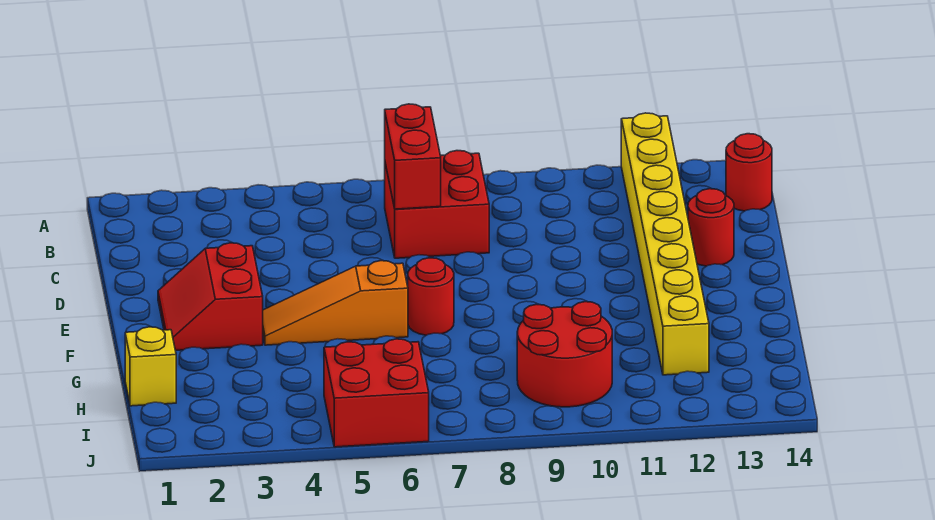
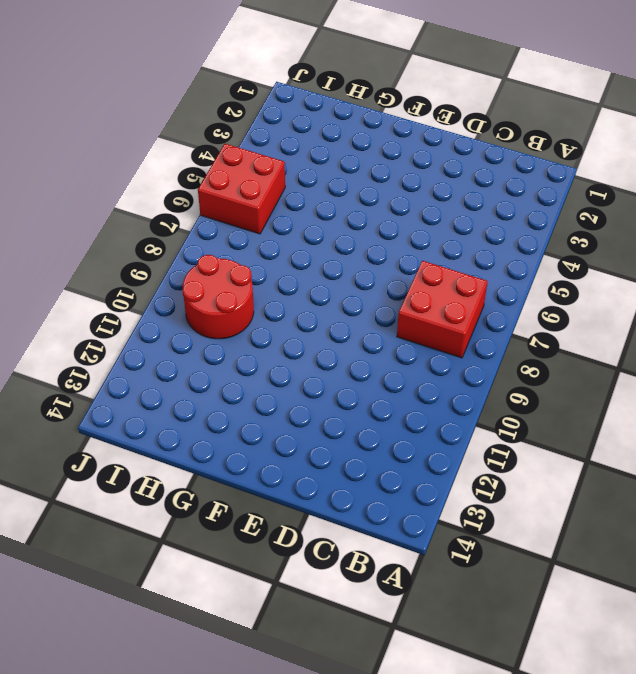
none -> yellow 1x8 brick [621,113,709,375]
none -> red 1x1 round brick [726,134,772,211]

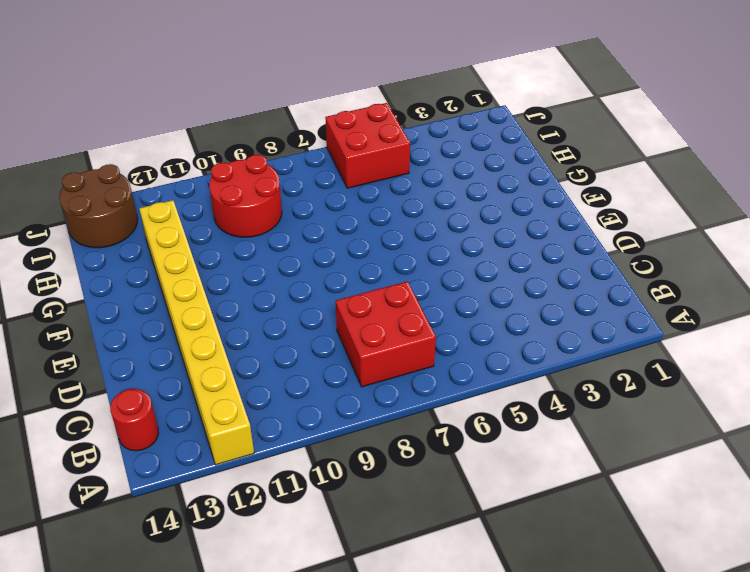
brown 2x2 round brick [59,164,138,248] -> none
none -> red 1x1 round brick [688,189,734,266]
none -> red 2x2 slope [158,243,263,350]

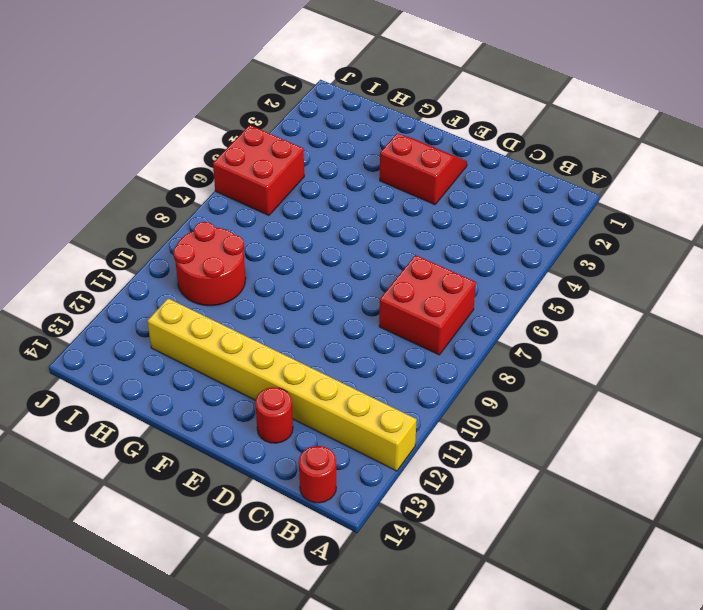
none -> orange 1x3 slope [263,261,408,345]
none -> red 1x1 round brick [408,258,454,335]

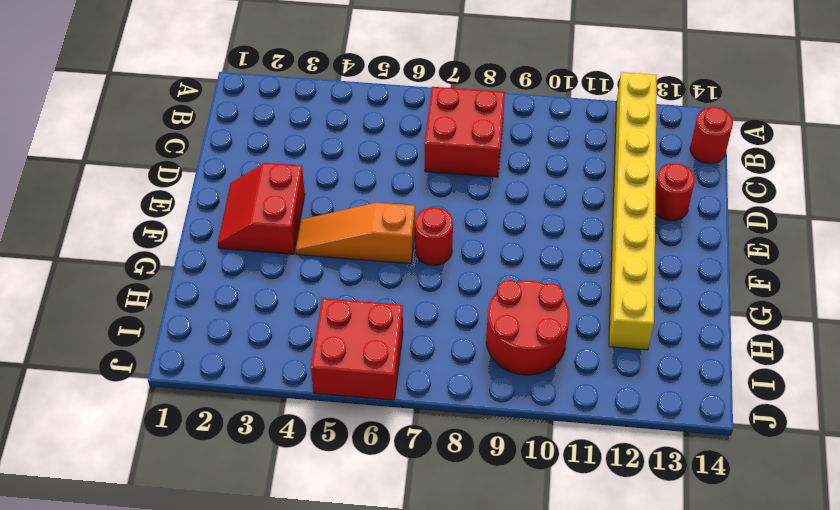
none -> yellow 1x1 brick [125,327,176,406]
none -> red 1x2 brick [385,104,441,209]

